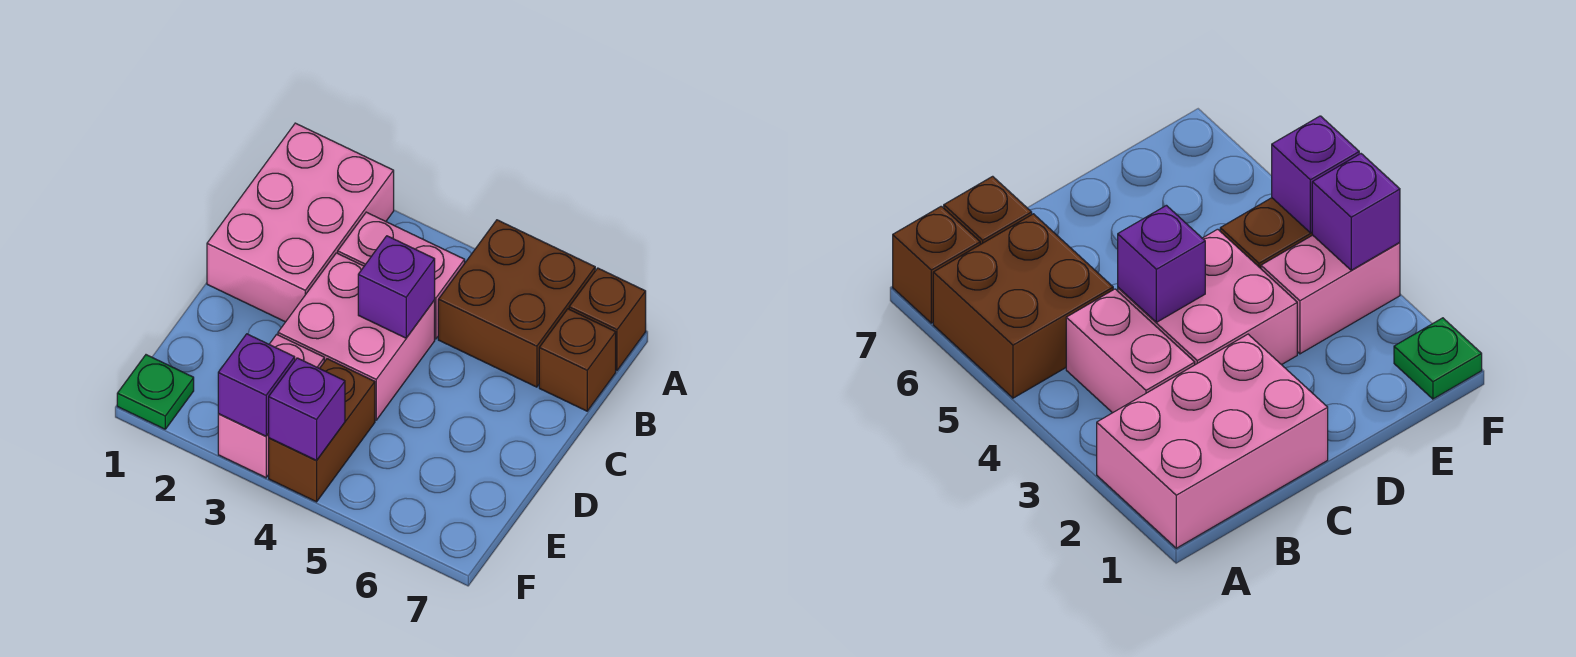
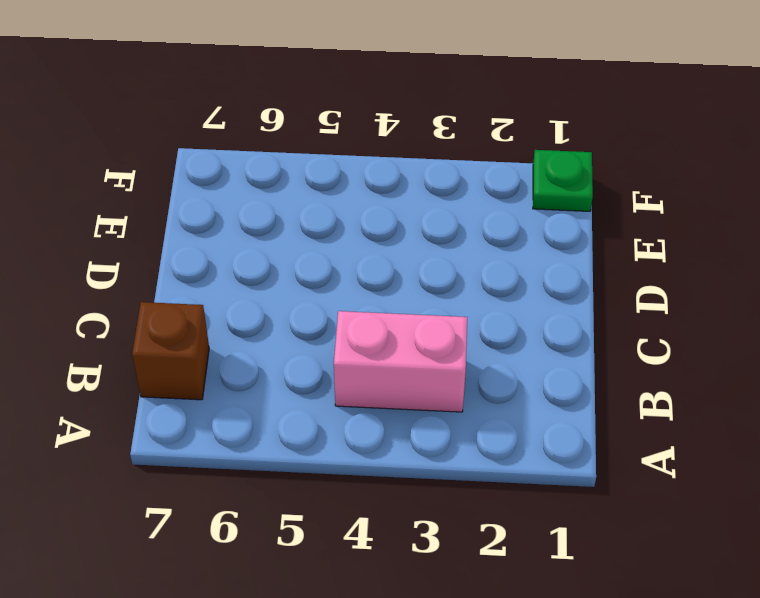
none -> pink 2x3 brick [207,123,394,322]
none -> brown 2x2 brick [438,220,595,387]
none -> brown 1x1 brick [569,268,646,370]

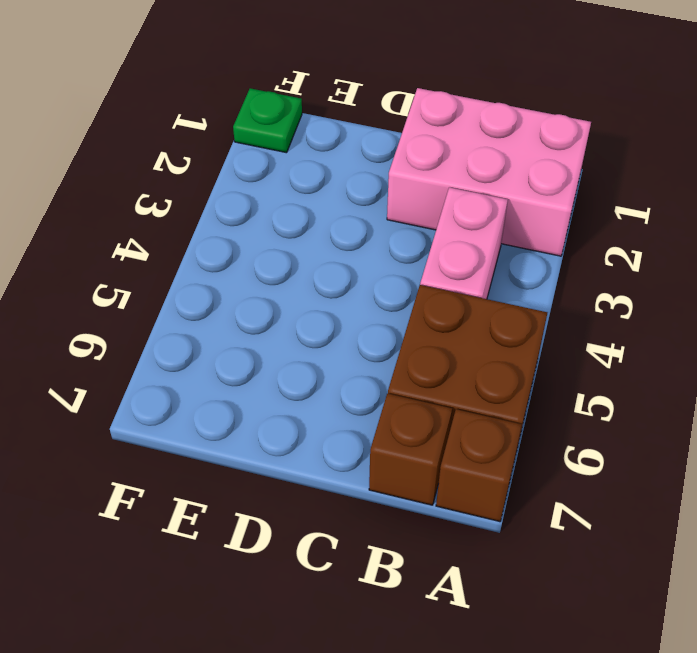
none -> pink 2x2 brick [278,253,435,420]
none -> pink 1x2 brick [218,335,324,478]
none -> brown 1x2 brick [269,359,375,502]

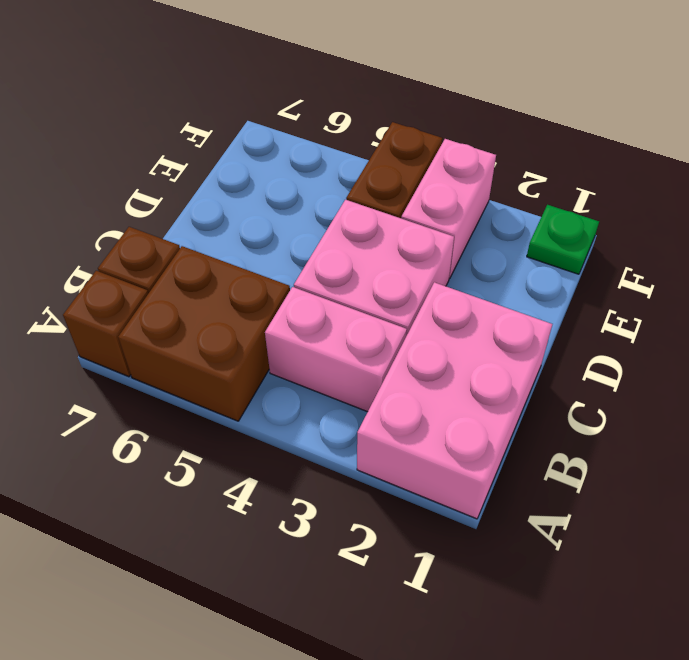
none -> purple 1x1 brick [358,236,435,338]
none -> purple 1x1 brick [218,334,295,436]
none -> purple 1x1 brick [268,358,345,461]

